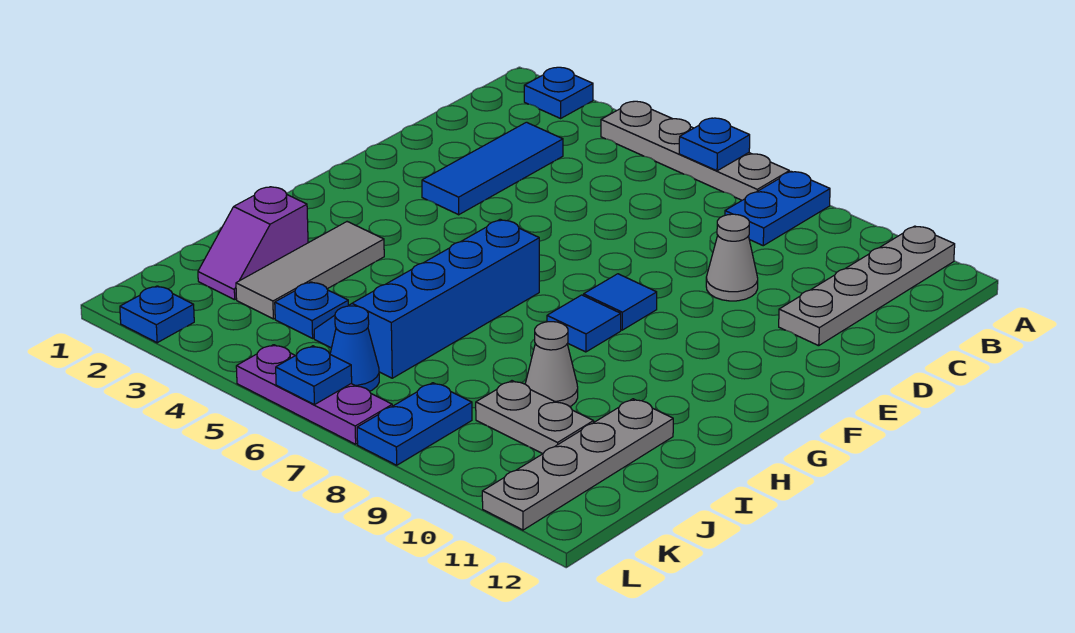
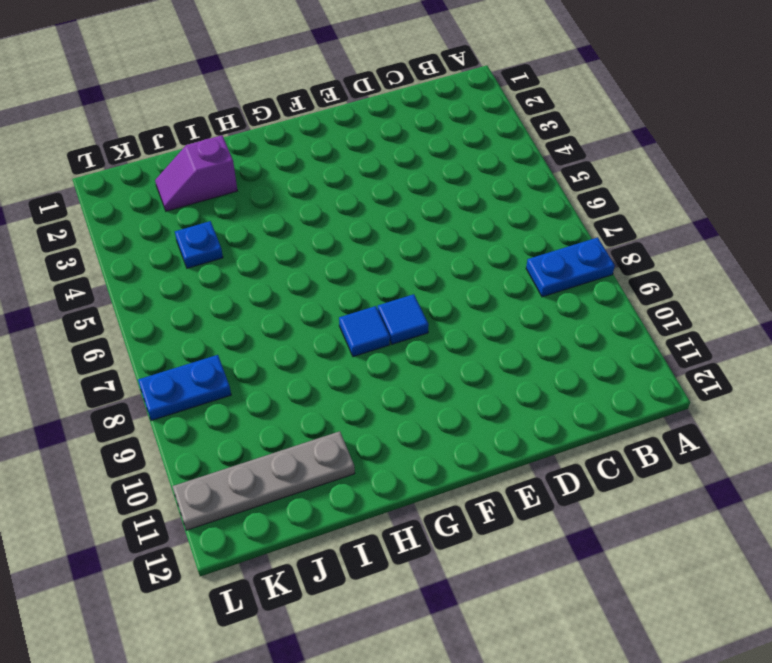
none -> blue 1x1 plate [524,67,593,118]
none -> grey 1x4 plate [601,101,790,200]
none -> grey 1x4 plate [779,226,955,346]

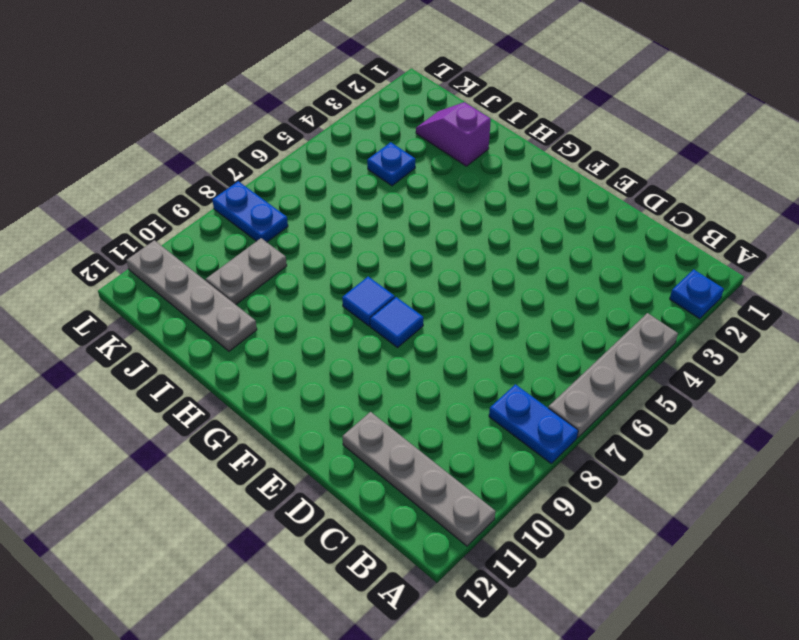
none -> blue 1x3 tile [422,122,563,215]
none -> grey 1x1 cone [706,214,758,301]
none -> blue 2x4 slope [314,219,539,378]

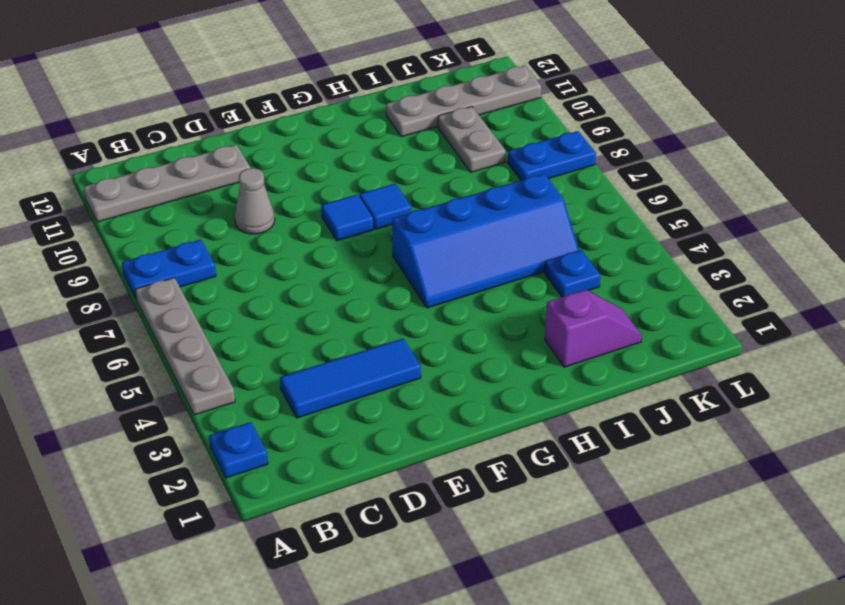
none -> grey 1x3 tile [236,222,384,319]
none -> grey 1x1 cone [525,322,578,407]
none -> blue 1x1 cone [330,306,379,391]

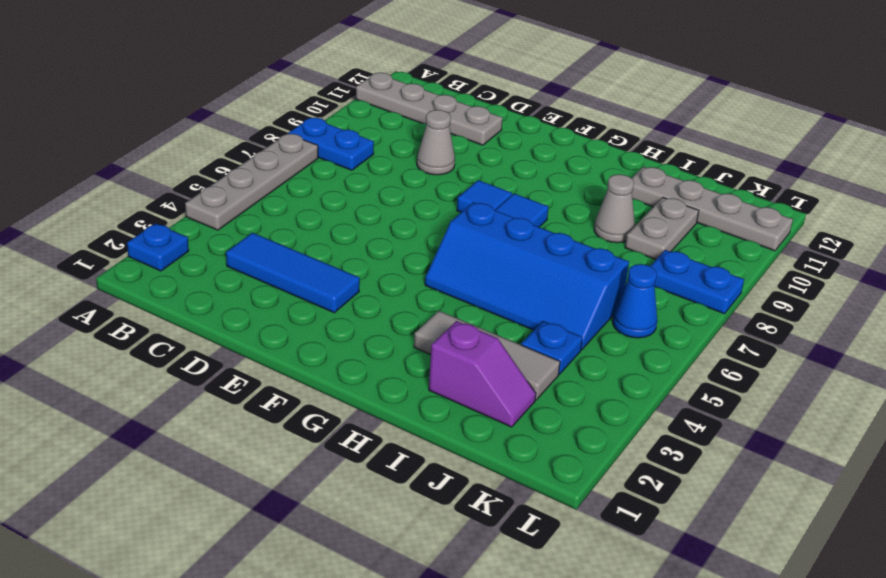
none -> blue 1x1 plate [120,286,194,343]
none -> purple 1x3 plate [236,345,392,444]
none -> blue 1x1 plate [679,118,750,171]

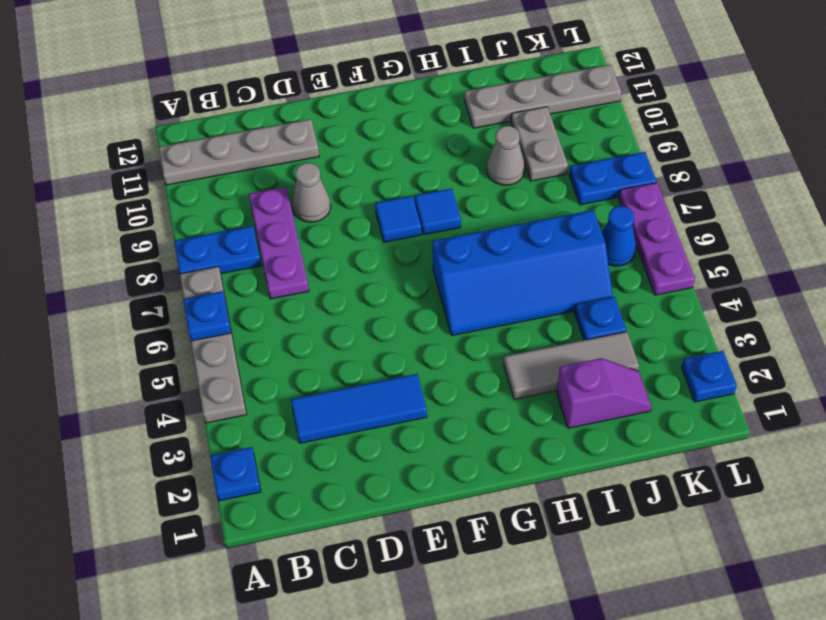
purple 1x3 plate [249,187,309,299] -> none
none -> blue 1x1 plate [276,346,352,405]

